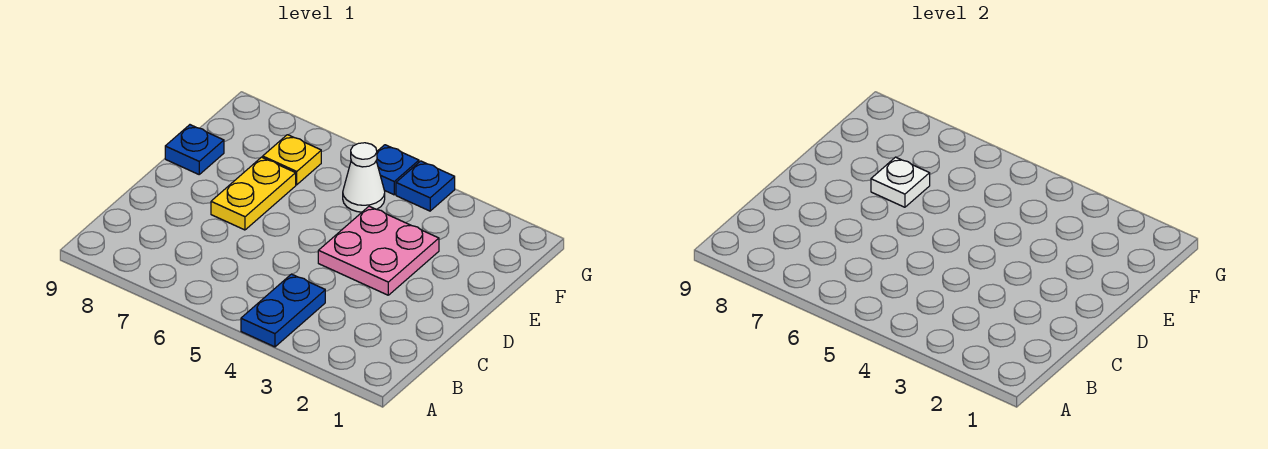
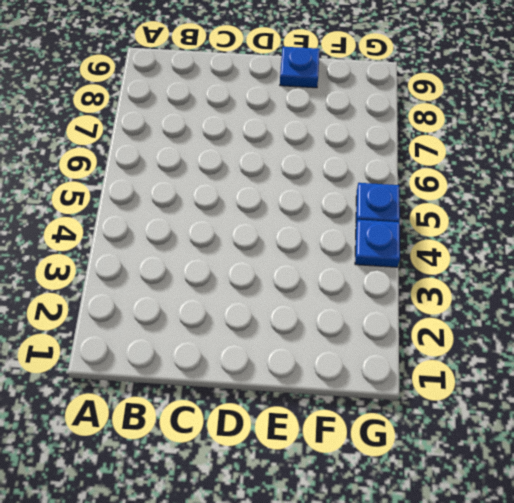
none -> blue 1x2 plate [241,274,325,347]
none -> pink 2x2 plate [318,206,439,295]

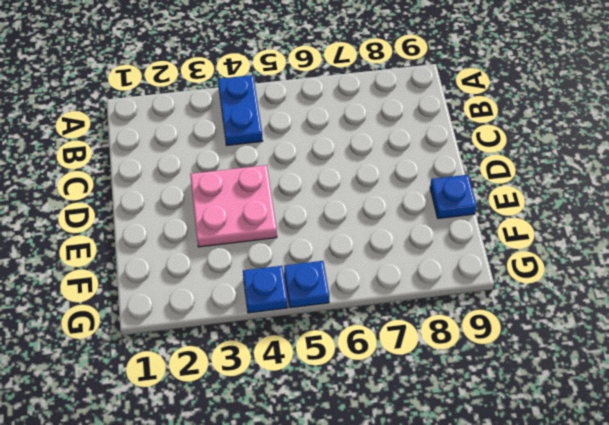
none -> yellow 1x2 plate [211,157,296,230]
none -> white 1x1 cone [343,143,385,212]

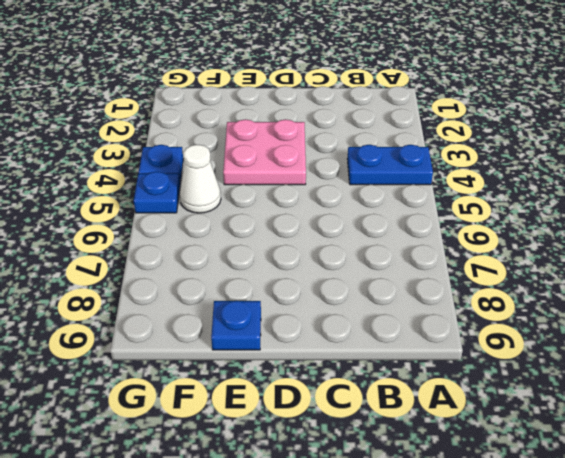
none -> yellow 1x2 plate [211,157,296,230]
none -> yellow 1x1 plate [263,135,321,185]

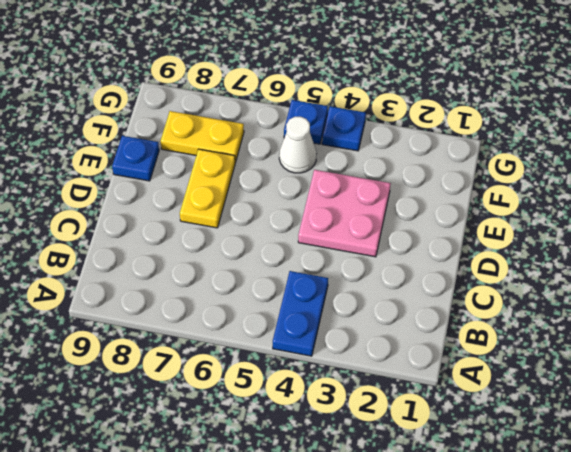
yellow 1x2 plate [161,111,244,162] -> yellow 1x1 plate [263,135,321,185]
none -> white 1x1 plate [871,157,930,207]

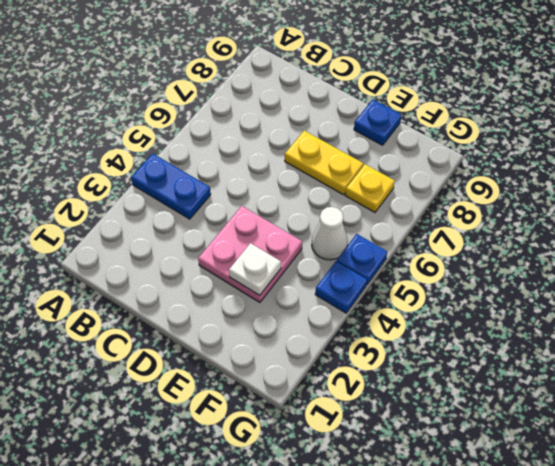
white 1x1 plate [229,243,281,295] -> white 1x1 plate moved to [871,157,930,207]

